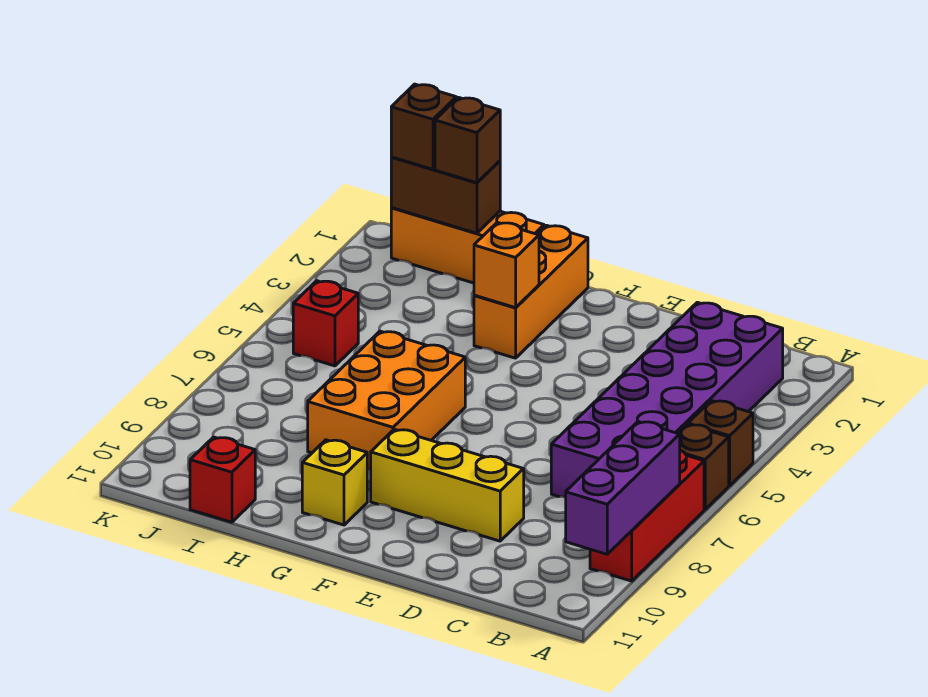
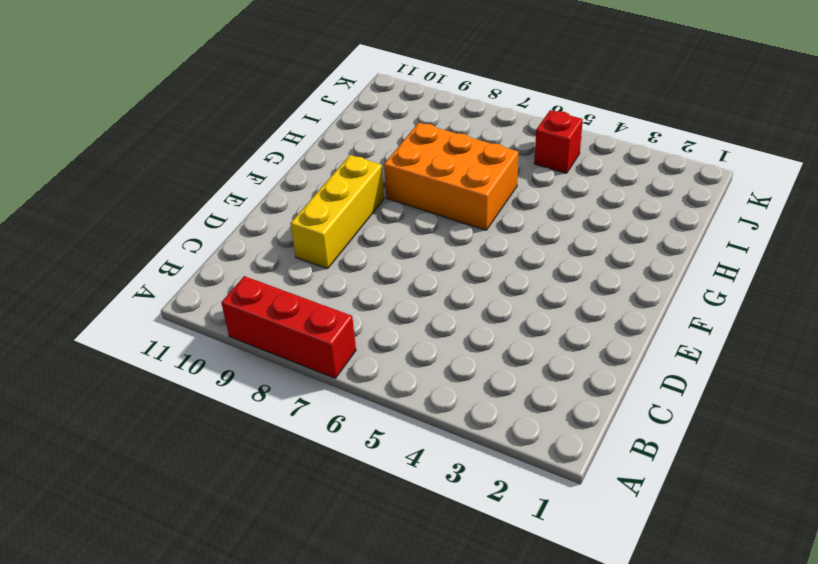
none -> brown 1x1 brick [688,401,753,486]
none -> brown 1x1 brick [678,424,729,510]
none -> purple 2x6 brick [551,302,783,497]

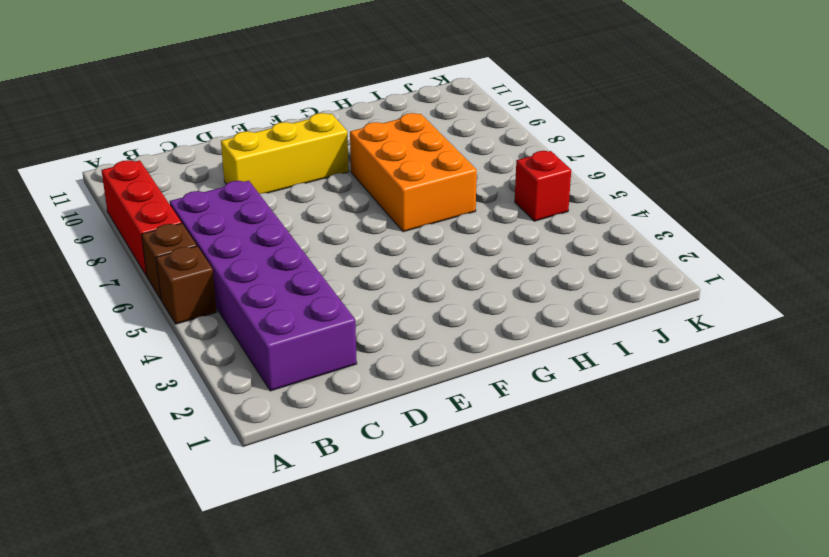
none -> orange 1x3 brick [474,225,588,358]
none -> yellow 1x1 brick [302,440,367,525]
none -> orange 1x3 brick [391,208,544,283]

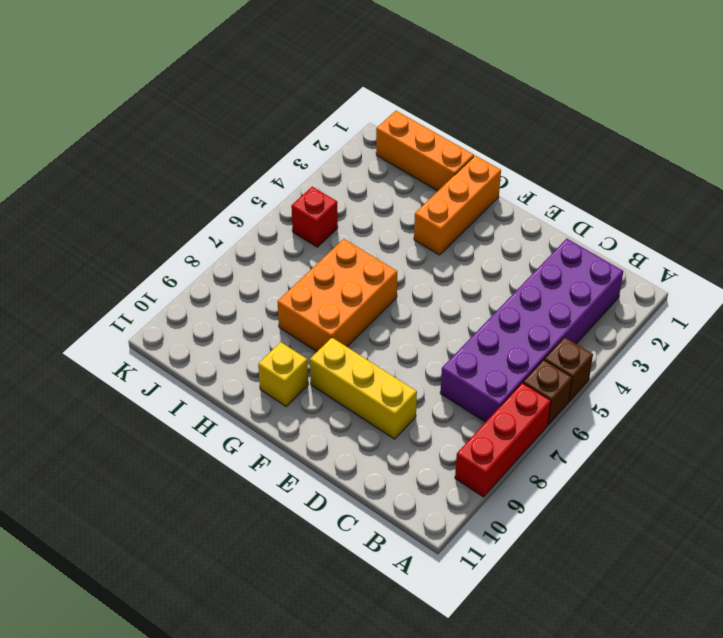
none -> red 1x1 brick [190,437,255,522]
none -> purple 1x3 brick [566,421,680,554]
none -> orange 1x1 brick [474,222,539,308]

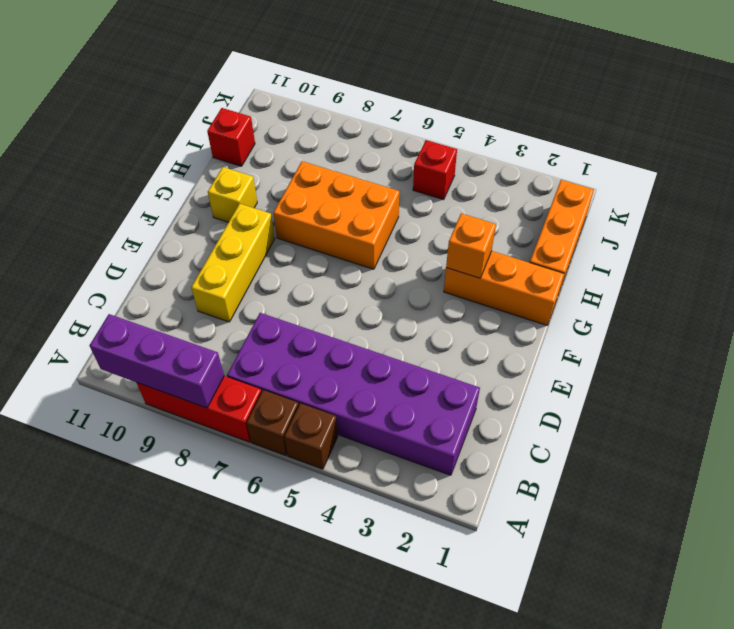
none -> brown 1x2 brick [391,157,500,233]
none -> brown 1x1 brick [435,98,500,183]
none -> brown 1x1 brick [391,84,456,169]

